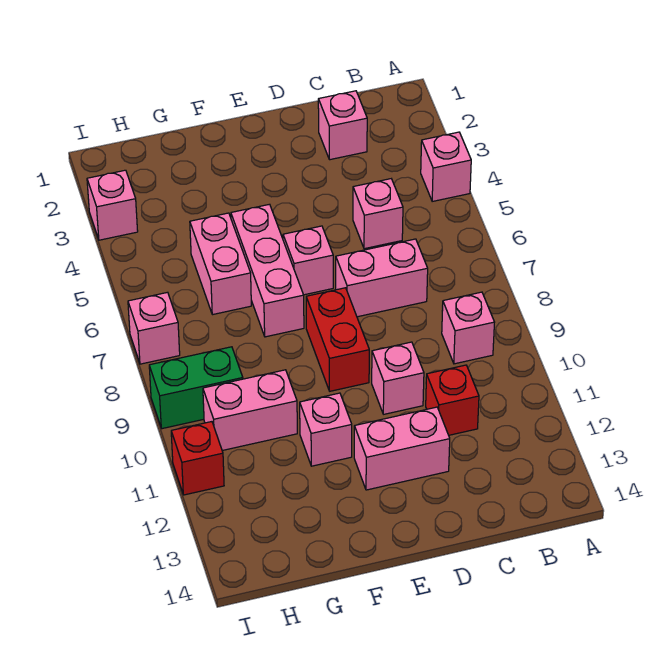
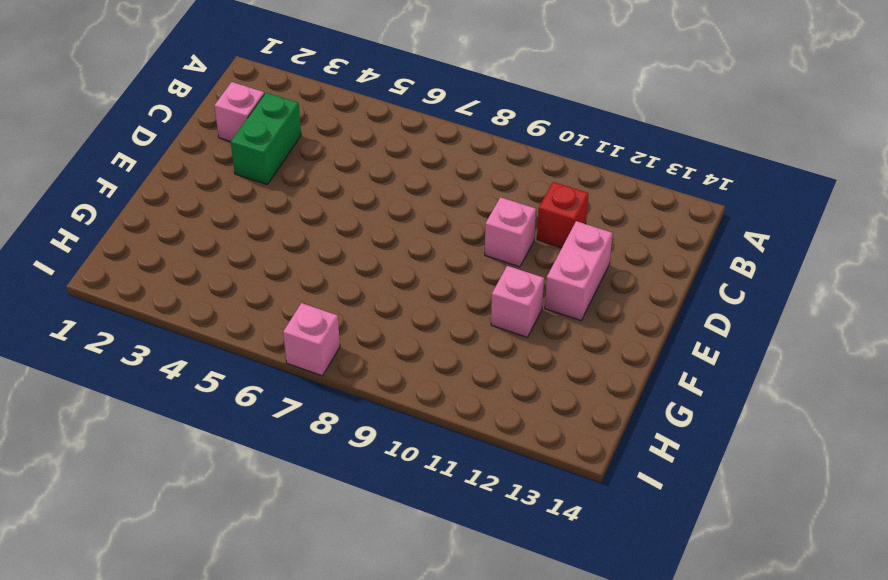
green 1x2 brick [231,93,301,185] -> green 1x2 brick moved to [149,347,243,429]
none -> pink 1x1 brick [421,132,471,201]
none -> pink 1x1 brick [442,292,495,364]
none -> pink 1x1 brick [353,179,403,249]

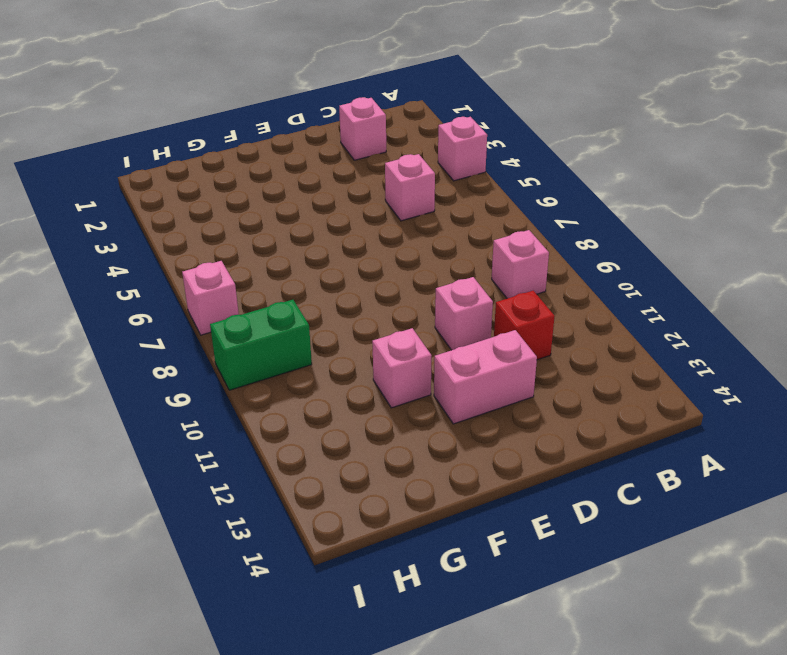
none -> pink 1x2 brick [336,239,428,317]
none -> pink 1x1 brick [283,226,333,295]
none -> red 1x2 brick [306,288,369,391]

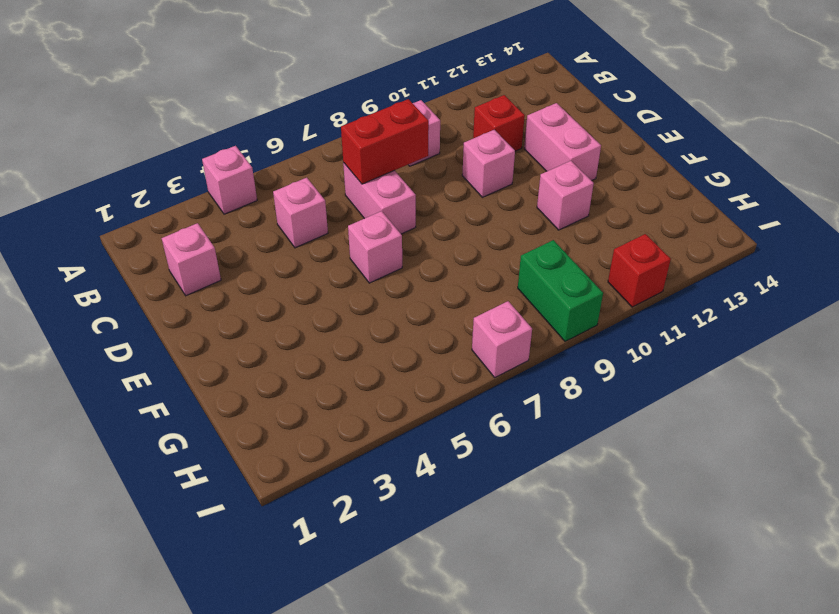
red 1x2 brick [341,99,429,184] -> red 1x2 brick moved to [306,288,369,391]
none -> pink 1x3 brick [231,204,304,337]
none -> pink 1x2 brick [190,213,251,315]
none -> pink 1x2 brick [203,370,297,451]

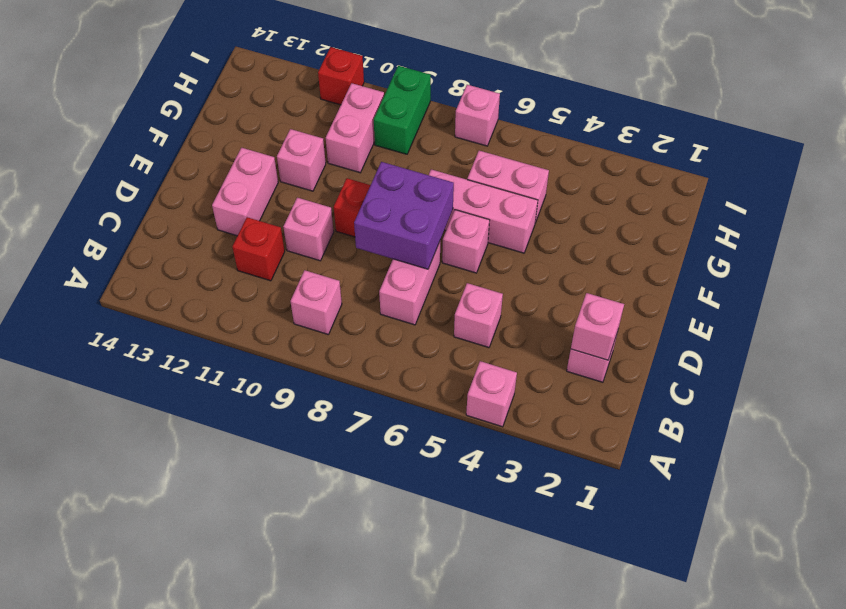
pink 1x1 brick [571,293,624,360] -> pink 1x1 brick moved to [87,170,138,240]
purple 2x2 brick [354,162,454,269] -> none

